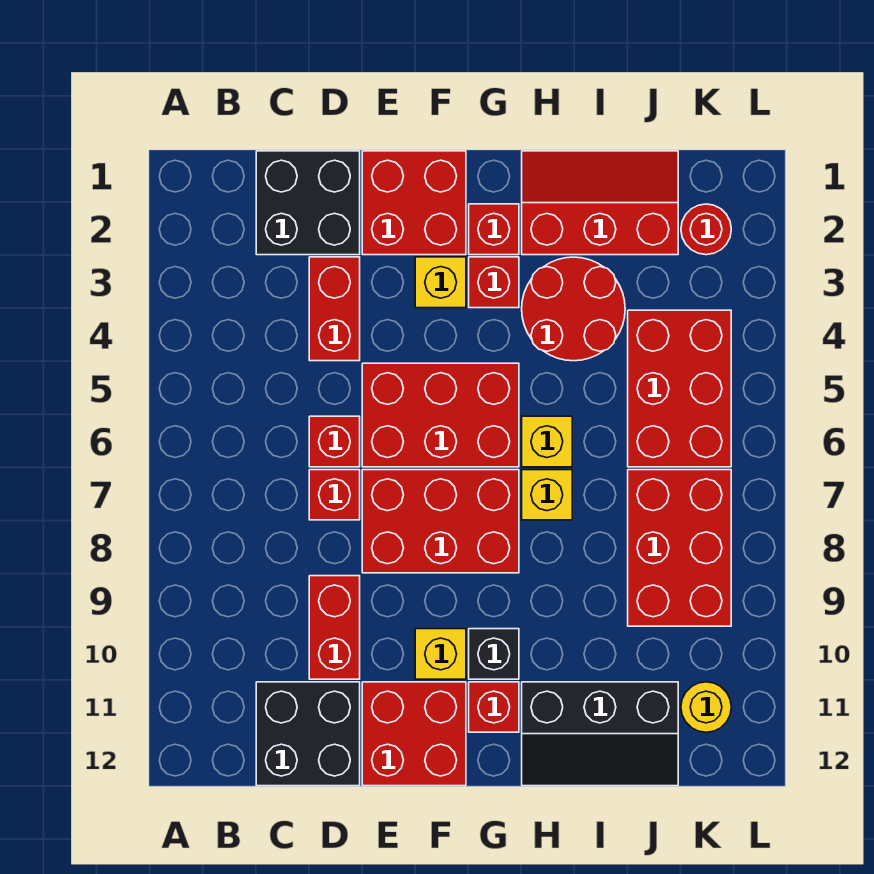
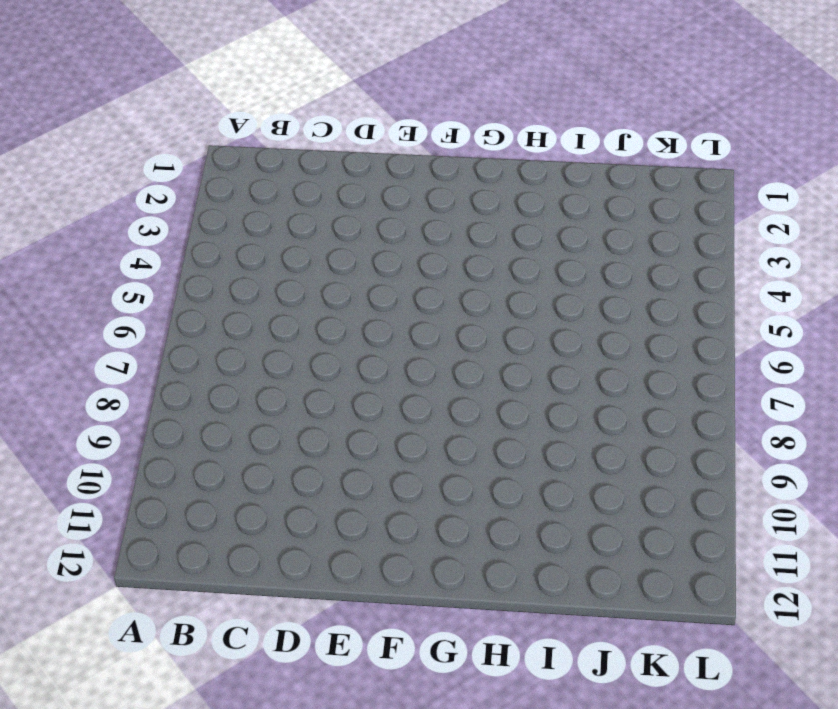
none -> black 2x2 brick [256,151,360,255]
none -> black 2x2 brick [256,682,360,786]
none -> red 1x2 brick [309,257,360,361]

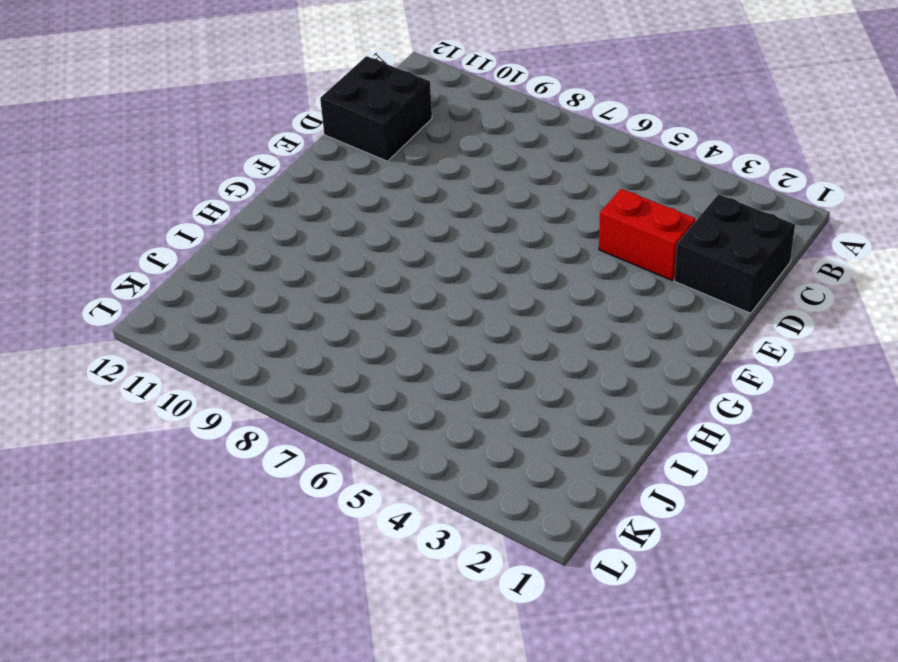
none -> red 1x1 brick [309,416,360,467]
none -> red 1x1 brick [309,470,360,520]
none -> red 1x2 brick [309,576,360,679]

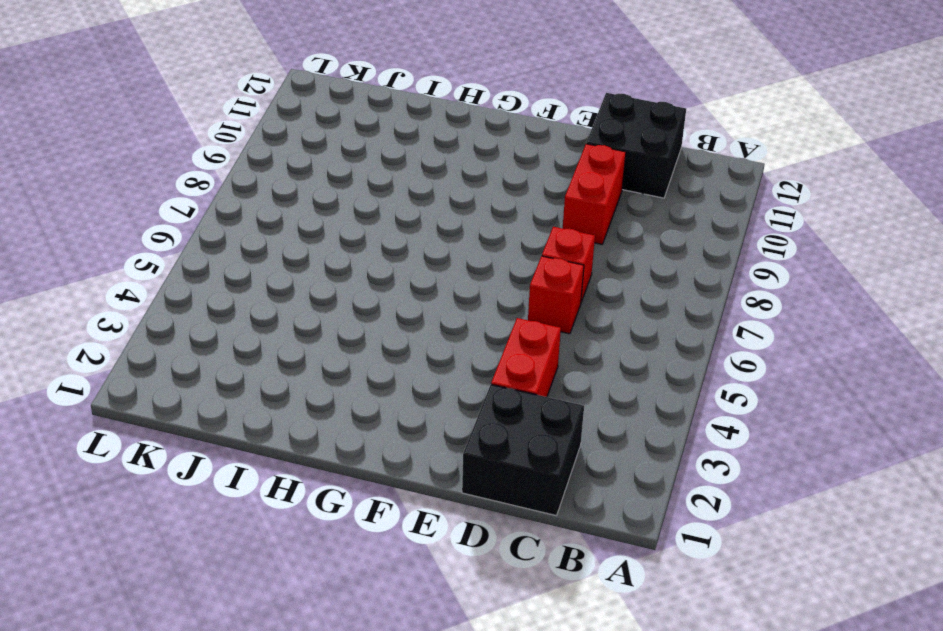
none -> red 2x2 brick [362,151,466,255]
none -> red 2x3 brick [362,363,519,467]
none -> red 2x3 brick [362,470,519,573]

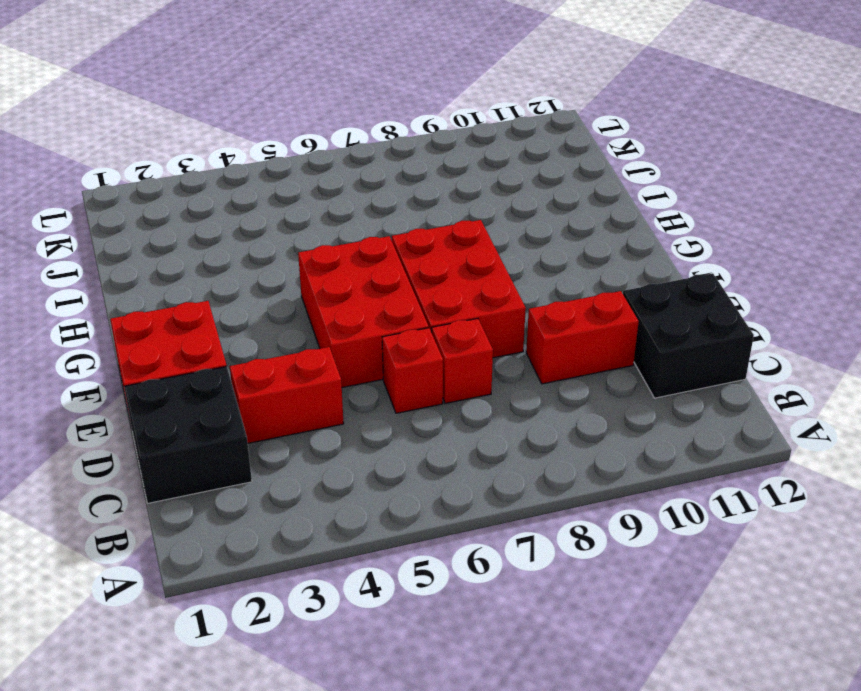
none -> red 2x2 brick [362,682,466,786]
none -> yellow 1x1 brick [415,257,466,308]
none -> yellow 1x1 brick [415,629,466,679]

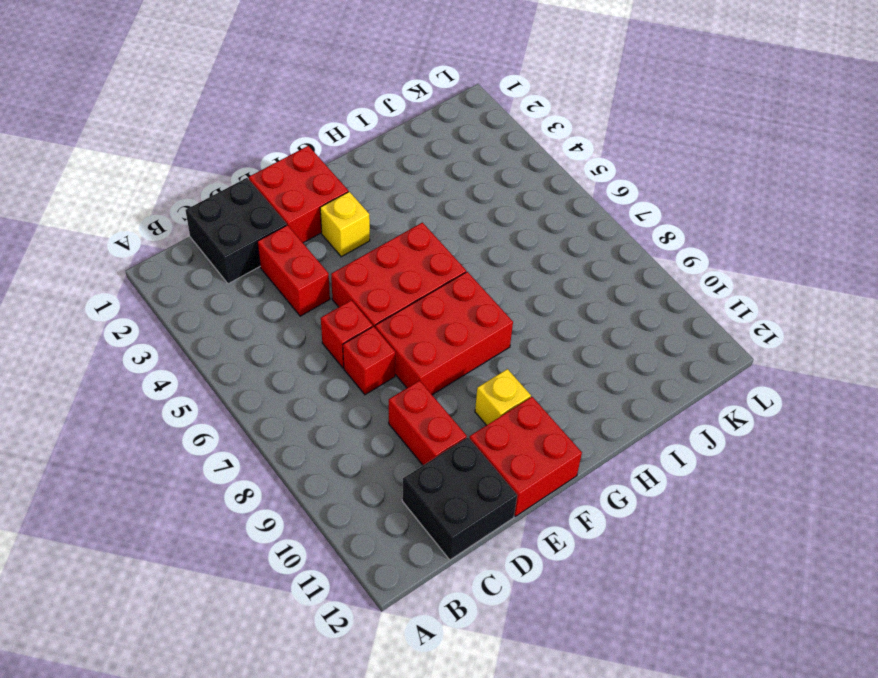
none -> red 1x1 brick [469,204,519,255]
none -> red 1x1 brick [469,257,519,308]
none -> black 1x1 brick [469,629,519,679]

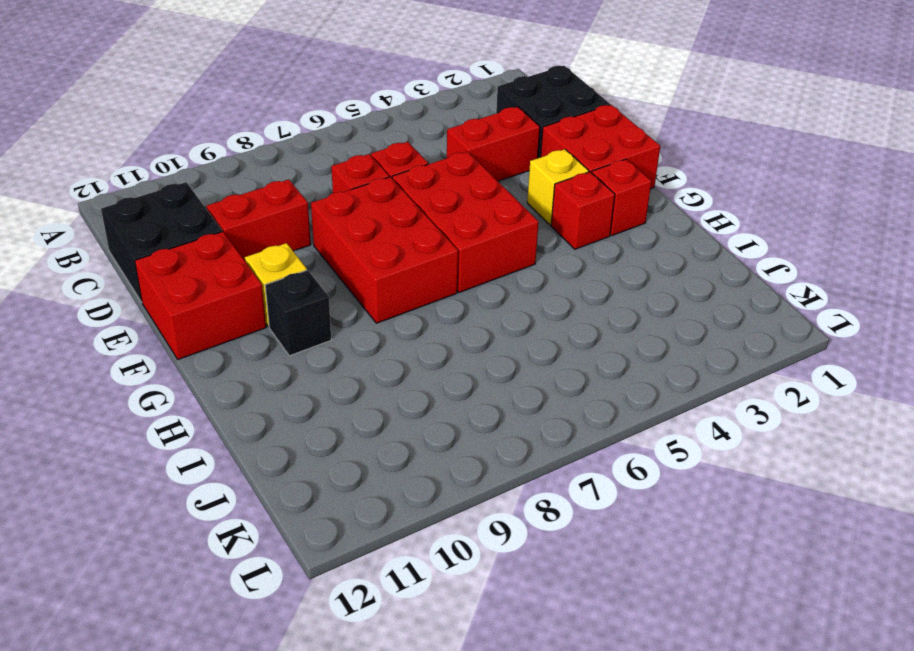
none -> red 1x1 brick [469,682,519,732]
none -> red 2x3 slope [522,151,678,255]
none -> red 2x2 round brick [522,257,625,361]

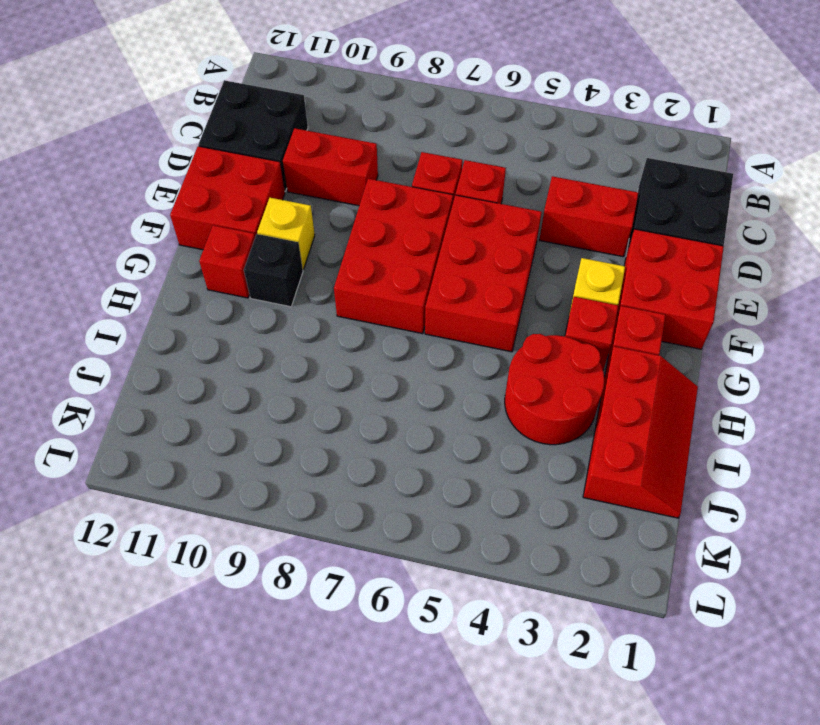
none -> yellow 1x1 brick [522,416,572,467]
none -> yellow 1x1 brick [522,470,572,520]
none -> black 2x3 slope [522,682,678,786]

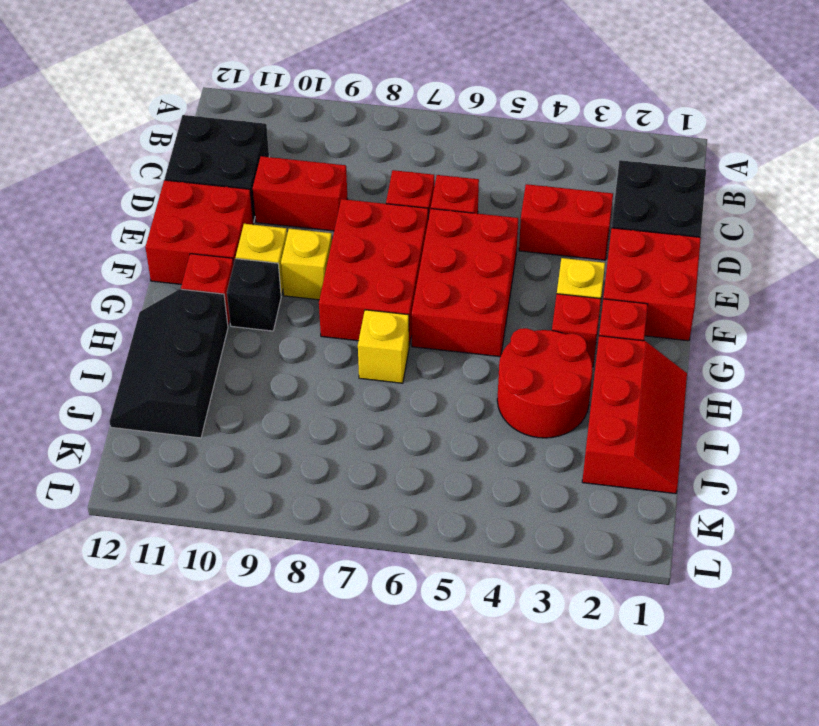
yellow 1x1 brick [281,229,332,300] -> yellow 1x1 brick moved to [522,416,572,467]
none -> red 2x3 brick [628,310,731,467]
none -> red 2x3 brick [628,470,731,626]
none -> red 1x1 round brick [681,204,731,255]

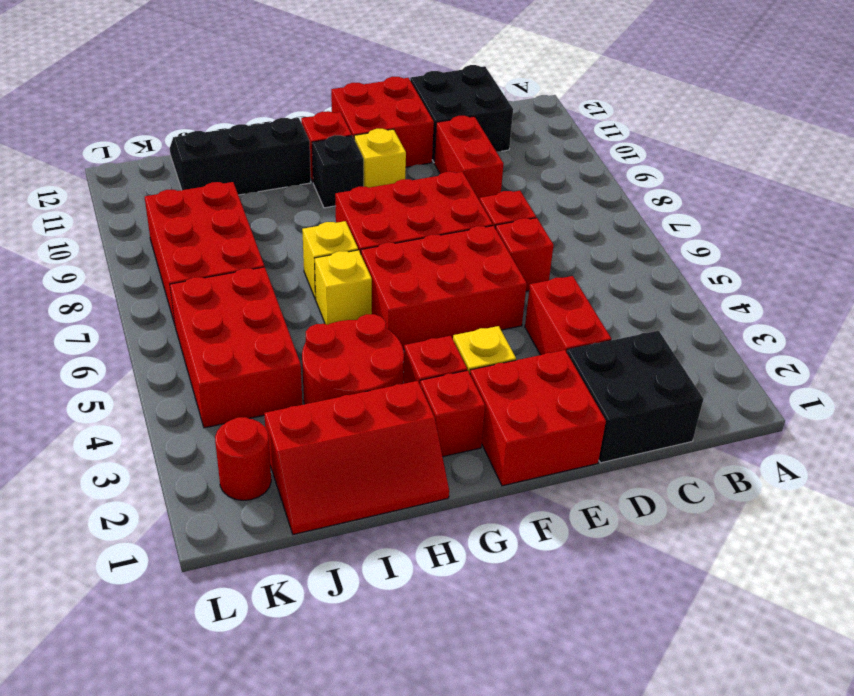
none -> yellow 1x1 round brick [681,682,731,732]

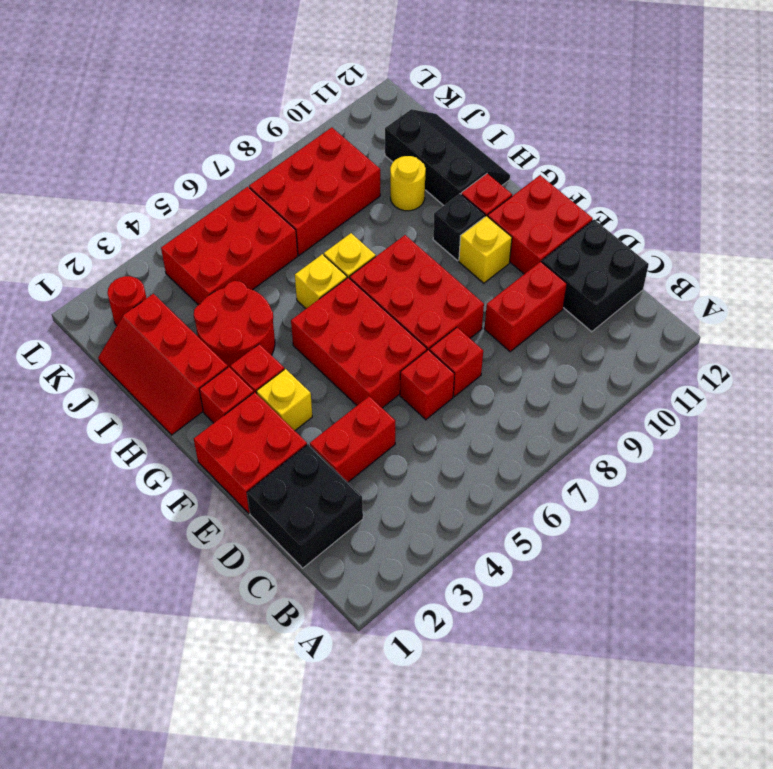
yellow 1x1 round brick [390,156,426,211] -> yellow 1x1 round brick moved to [681,682,731,732]

